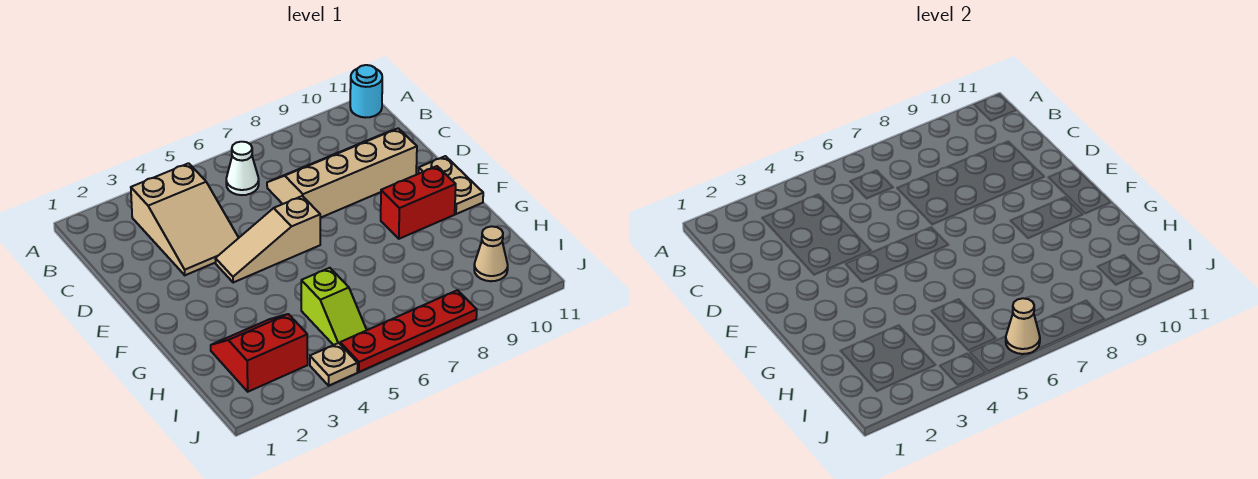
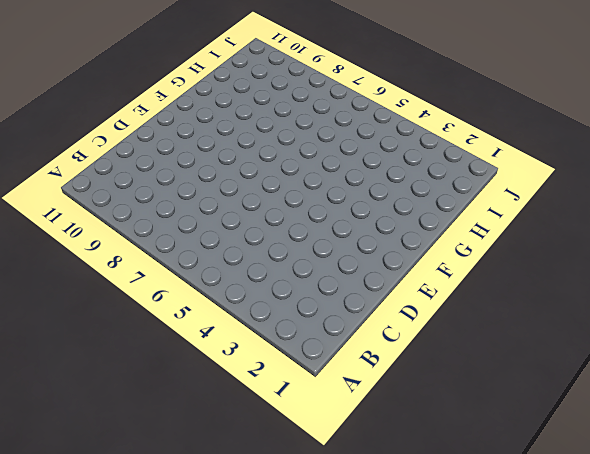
none -> cyan 1x1 round brick [350,65,382,118]
none -> tan 2x3 slope [131,163,238,275]
none -> white 1x1 cone [226,142,259,195]

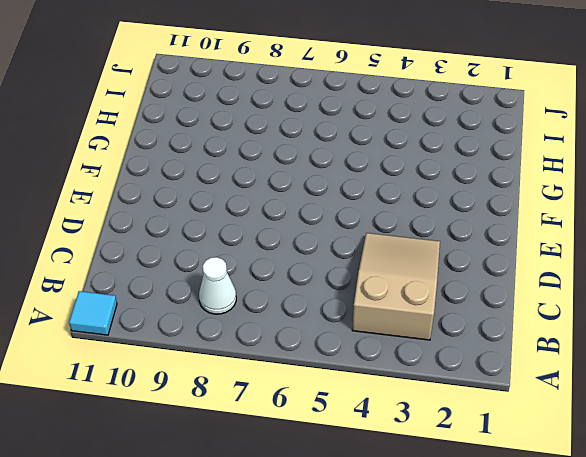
cyan 1x1 tile [69,291,117,335] -> cyan 1x1 round brick [350,65,382,118]
white 1x1 cone [199,257,236,314] -> white 1x1 cone moved to [226,142,259,195]
none -> tan 2x4 slope [267,128,417,218]
none -> tan 1x3 slope [215,196,320,283]
none -> tan 1x2 plate [419,156,483,214]

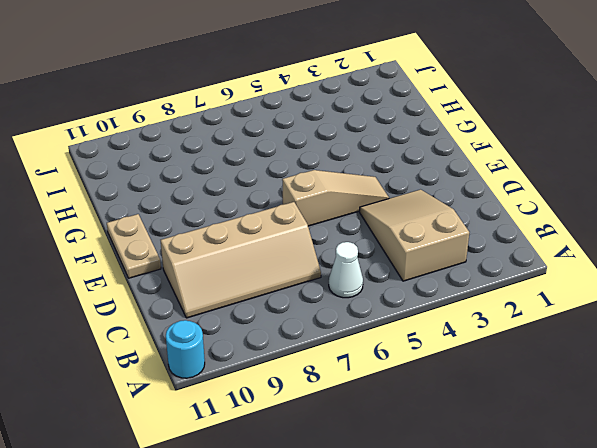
none -> red 1x2 brick [381,166,456,239]
none -> red 2x2 slope [211,314,308,392]
none -> lime 1x2 slope [301,268,366,345]

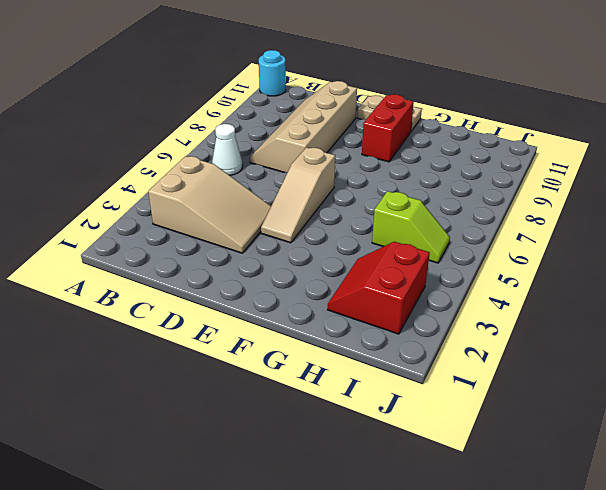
none -> tan 1x1 cone [474,226,508,281]
none -> tan 1x1 plate [310,343,358,386]
none -> red 1x4 plate [340,290,477,372]

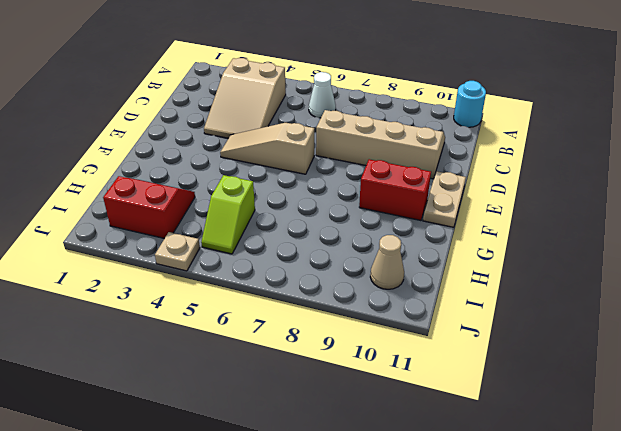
none -> red 1x4 plate [340,290,477,372]
none -> tan 1x1 cone [1006,298,1040,354]

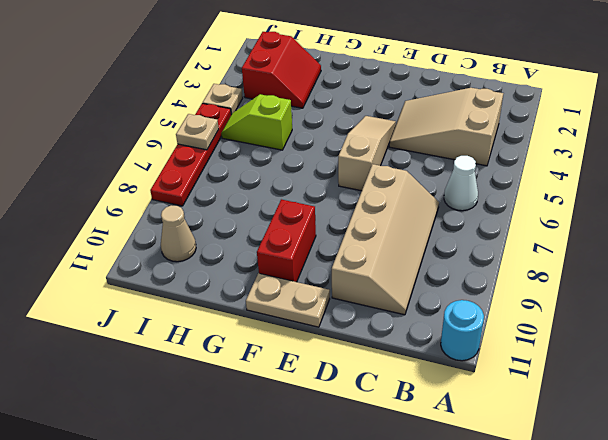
tan 1x1 plate [176,114,219,150] -> tan 1x1 cone [1006,298,1040,354]

